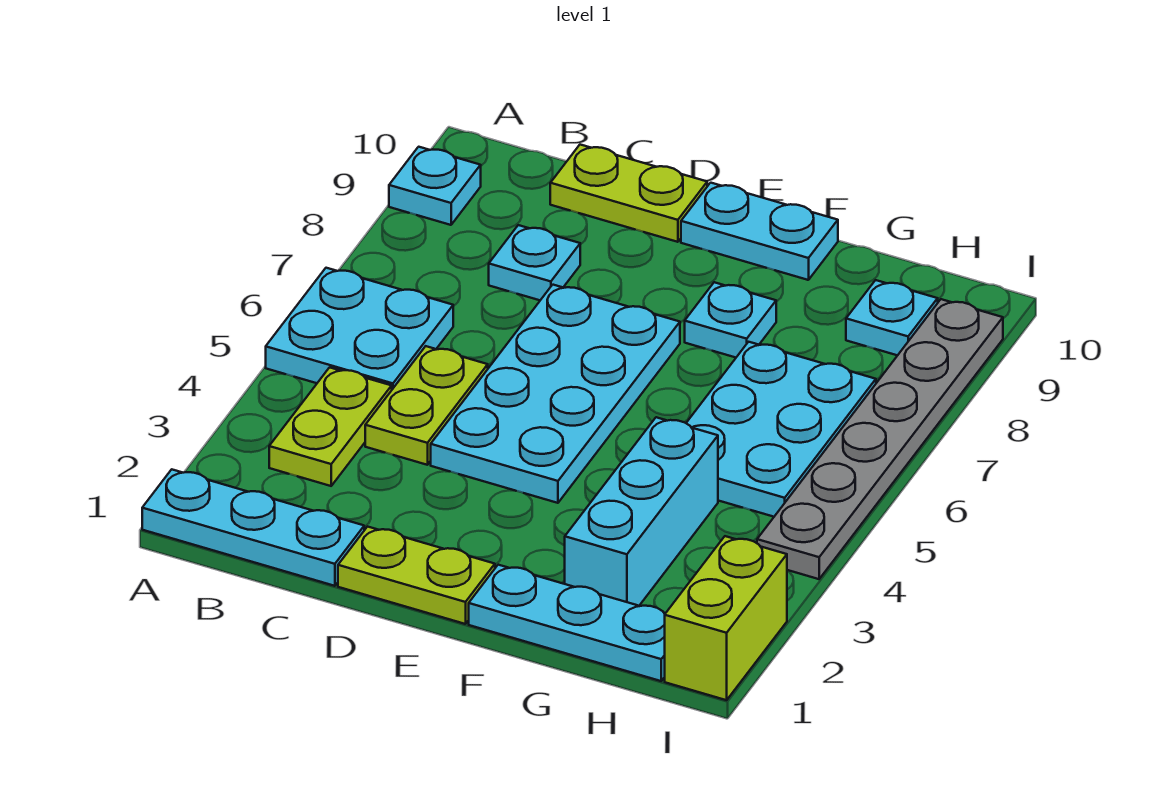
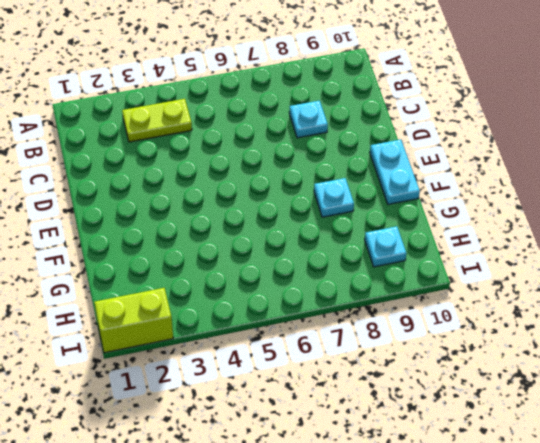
none -> cyan 1x3 plate [142,469,364,586]
none -> cyan 2x2 plate [266,268,453,389]
none -> cyan 1x1 plate [389,147,481,225]

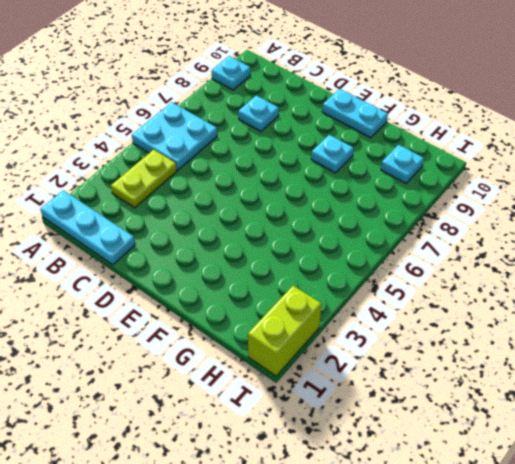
none -> lime 1x2 plate [365,346,488,465]
none -> lime 1x2 plate [550,145,707,242]
none -> lime 1x2 plate [338,527,495,624]

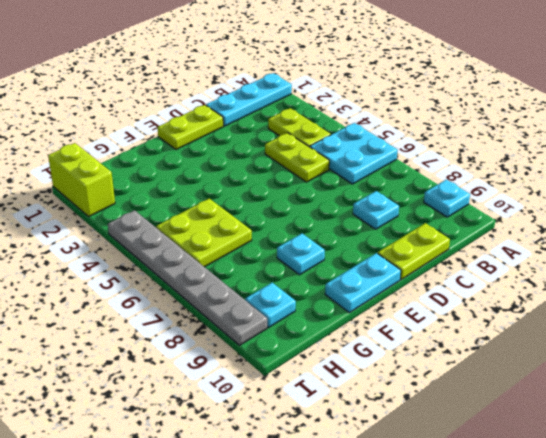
lime 2x2 plate [156,199,252,267] -> cyan 2x3 plate [686,342,876,517]
none -> cyan 2x4 plate [431,285,680,503]
none -> cyan 1x3 plate [469,565,665,681]
none -> cyan 1x3 brick [565,417,718,606]

